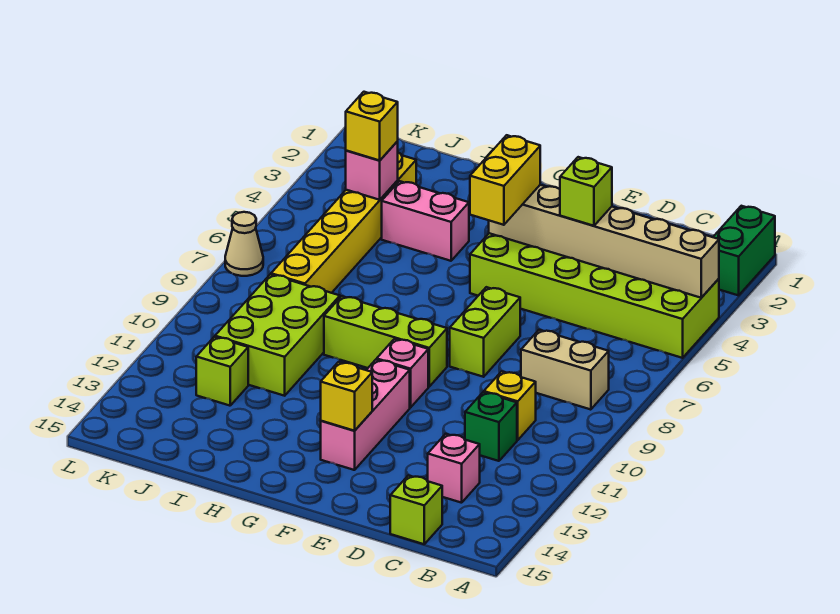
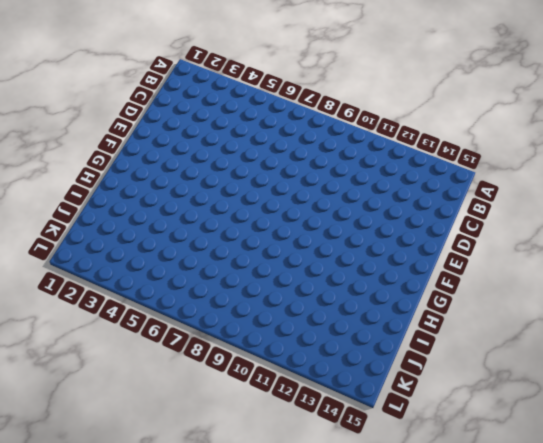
none -> green 1x2 brick [713,206,775,295]
none -> lime 2x6 brick [470,233,719,358]
none -> tan 1x2 brick [521,330,609,410]

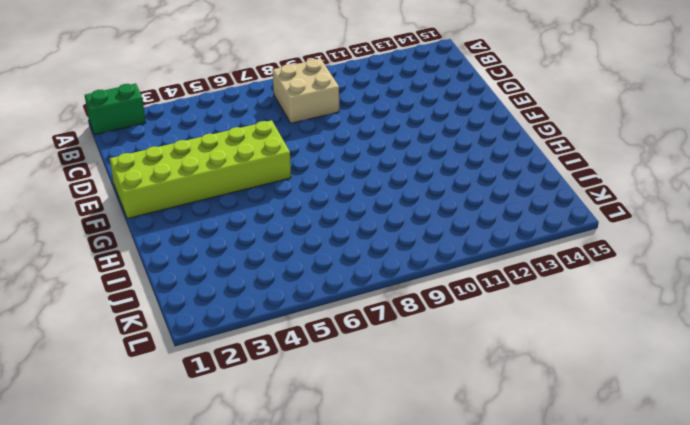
tan 2x2 brick [273,59,339,123] -> tan 1x2 brick [521,330,609,410]
lime 2x6 brick [110,120,291,219] -> lime 2x6 brick turned to [470,233,719,358]
none -> yellow 1x1 brick [484,371,536,440]
none -> green 1x1 brick [465,392,517,461]
none -> pink 1x1 brick [428,434,480,503]

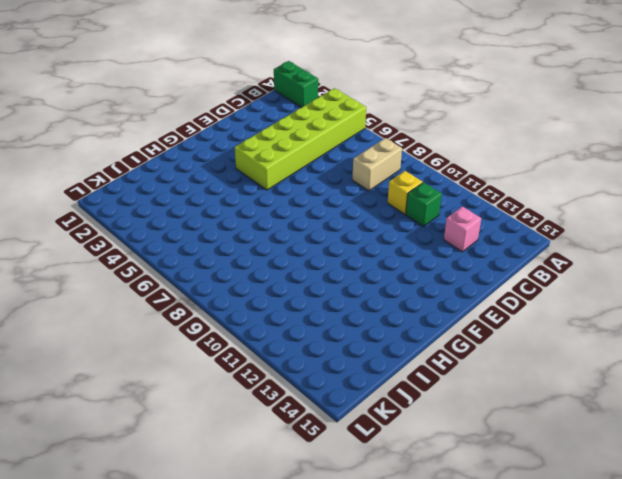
none -> lime 1x1 brick [390,475,442,544]
none -> lime 1x2 brick [450,287,520,377]
none -> lime 1x3 brick [324,296,447,387]

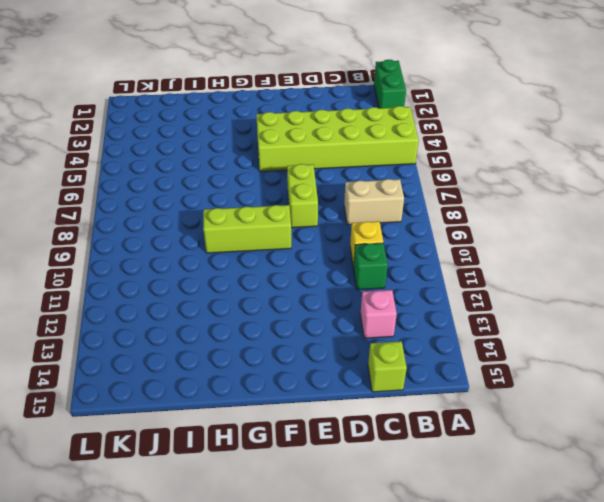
none -> pink 1x1 brick [377,339,428,408]
none -> pink 1x3 brick [321,360,410,470]
none -> pink 1x2 brick [382,181,469,261]

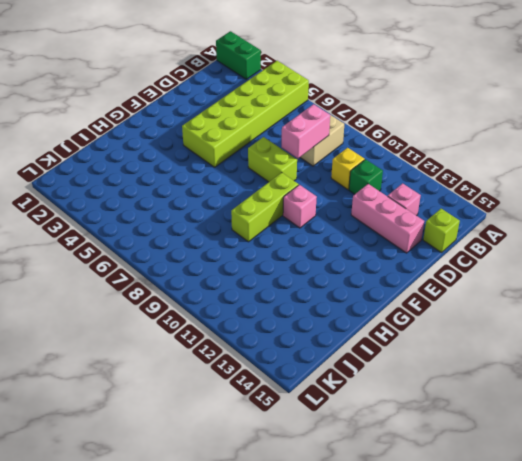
pink 1x2 brick [281,104,330,158] -> pink 1x2 brick moved to [382,181,469,261]
pink 1x3 brick [351,184,424,253] -> pink 1x3 brick moved to [321,360,410,470]
none -> lime 2x3 brick [215,274,340,396]
none -> yellow 1x6 brick [271,153,416,293]
none -> lime 1x1 brick [196,337,248,406]

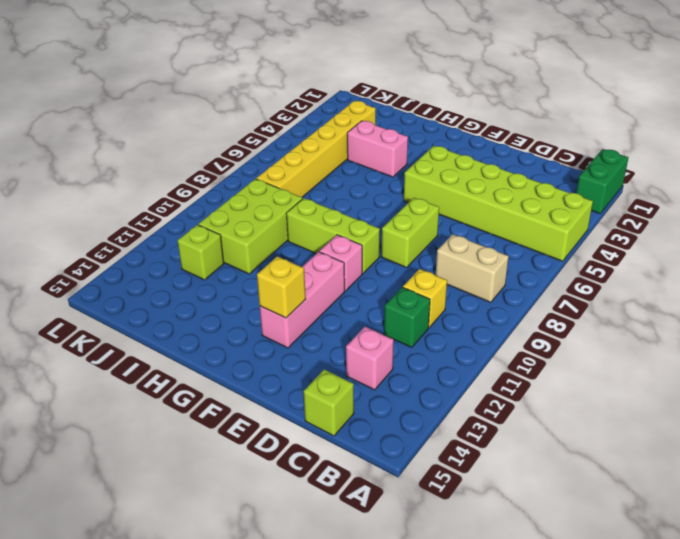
none -> tan 1x1 cone [225,212,263,276]
none -> tan 1x6 brick [489,185,719,298]
none -> pink 1x1 brick [346,142,398,200]

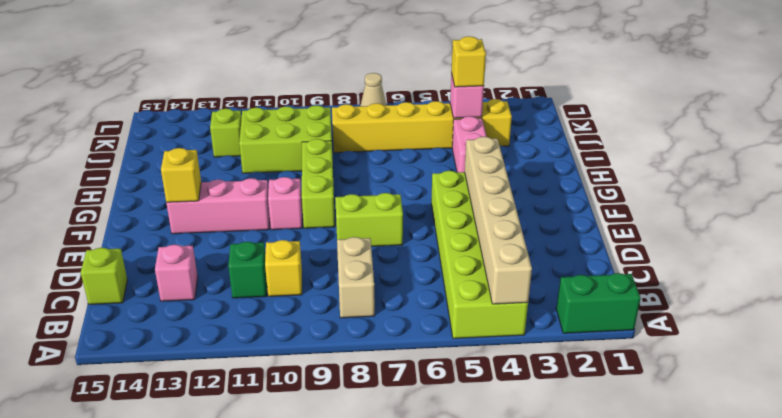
none -> lime 1x1 brick [560,157,612,226]
none -> yellow 1x2 brick [470,135,540,225]

